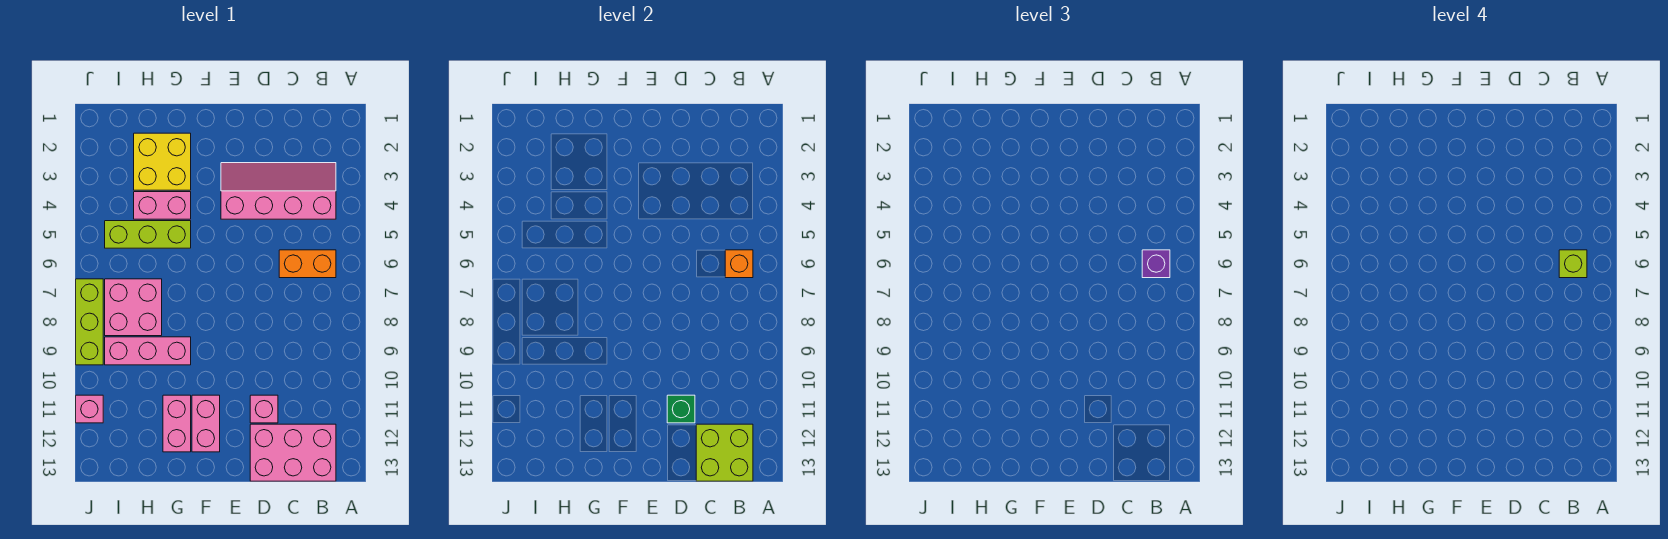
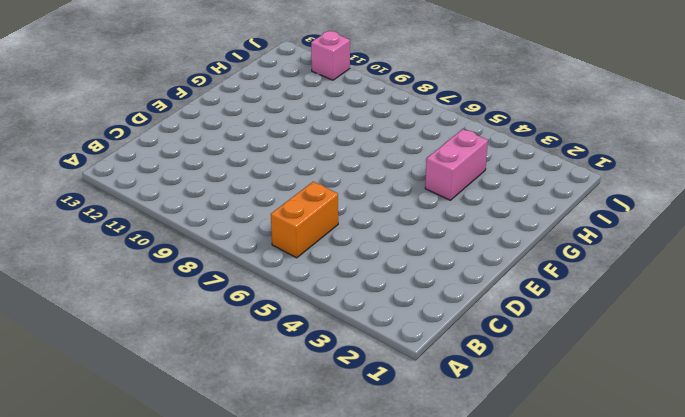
none -> pink 2x4 slope [221,163,336,219]
none -> pink 2x3 brick [250,424,336,481]
none -> pink 1x1 brick [250,395,278,423]

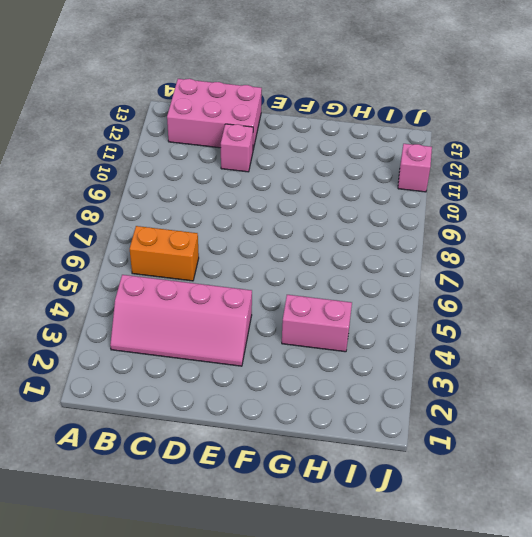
none -> pink 1x2 brick [192,395,220,452]
none -> yellow 2x2 brick [134,133,191,190]
none -> lime 1x3 brick [105,221,191,248]

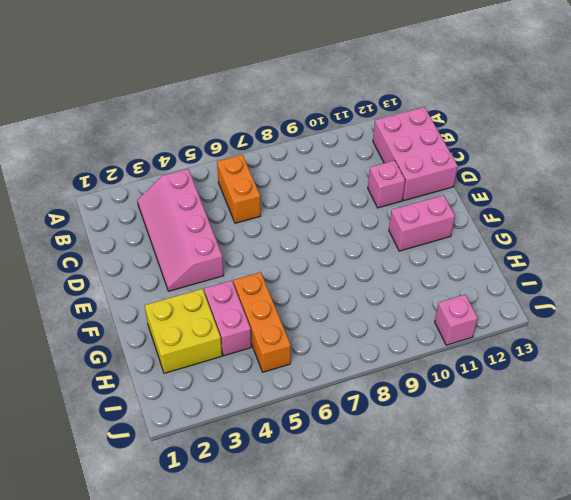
orange 1x3 brick [233,272,291,372] -> lime 1x3 brick [105,221,191,248]
none -> pink 1x3 brick [105,337,191,365]
none -> pink 1x2 brick [163,395,191,452]
none -> pink 2x2 brick [105,279,162,336]

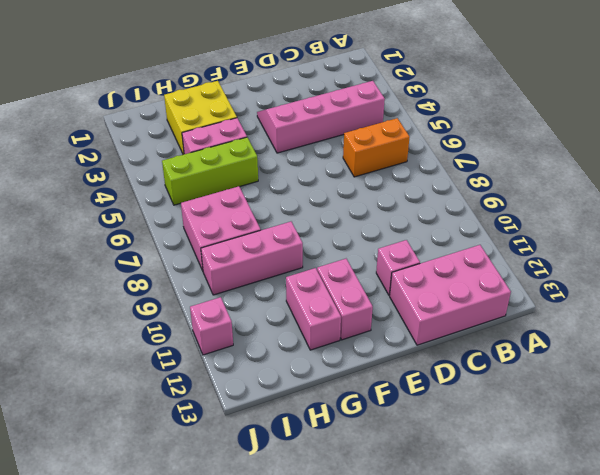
none -> lime 1x3 brick [76,279,103,365]
none -> orange 1x1 brick [725,250,753,278]
none -> lime 2x2 brick [696,424,753,481]

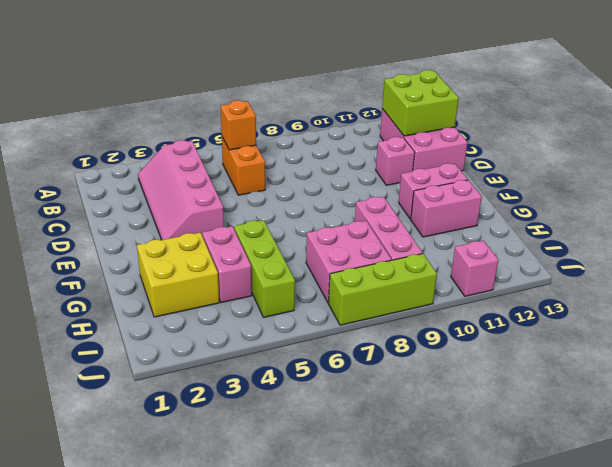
none -> green 1x1 brick [667,395,695,423]
none -> purple 1x1 brick [1142,250,1170,278]
none -> lime 1x1 brick [1559,250,1587,278]

